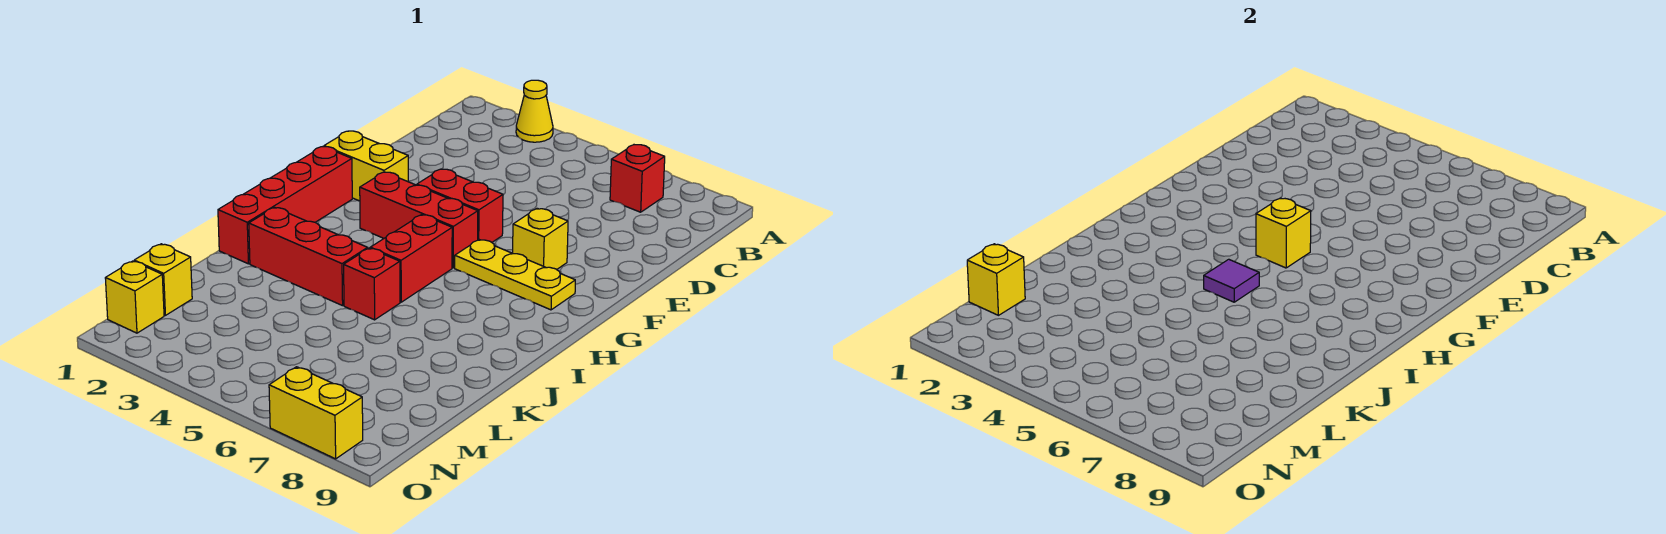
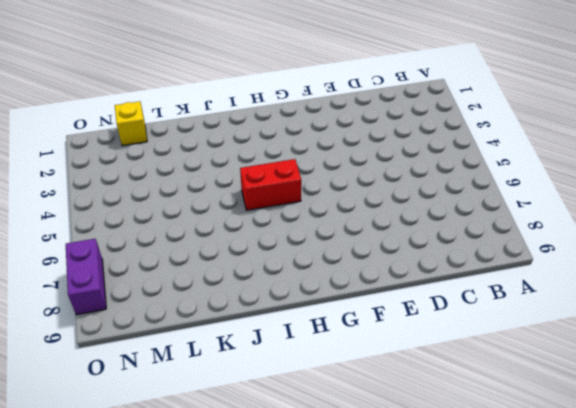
purple 1x2 brick [66,239,106,315] -> yellow 1x2 brick [269,367,363,459]
none -> yellow 1x1 cone [516,80,553,142]
none -> red 1x1 brick [610,145,665,212]
none -> yellow 1x2 brick [324,131,408,201]

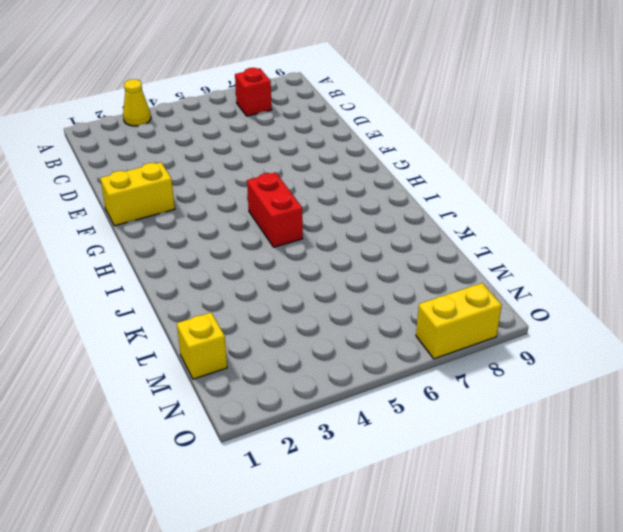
none -> red 1x2 brick [417,169,503,242]
none -> yellow 1x1 brick [513,208,568,270]
none -> red 1x4 brick [218,147,352,264]

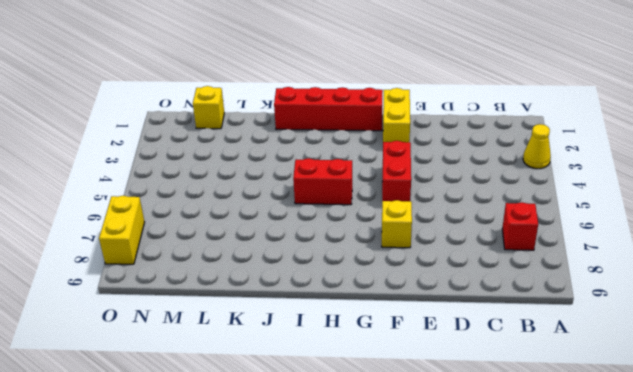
none -> red 1x3 brick [360,172,478,268]
none -> yellow 1x3 plate [455,240,575,310]
none -> red 1x3 brick [249,207,368,306]

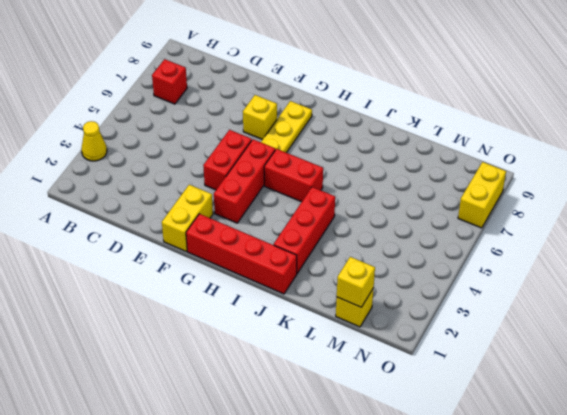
none -> red 1x1 brick [344,248,400,320]
none -> yellow 1x1 brick [105,261,164,333]
none -> yellow 1x1 brick [1256,198,1311,268]

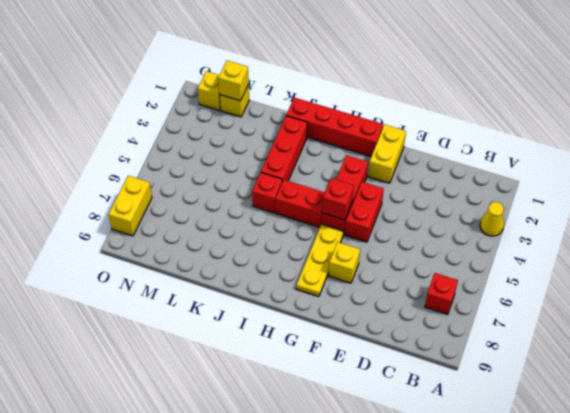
red 1x1 brick [322,178,354,220] -> yellow 1x1 brick [1256,198,1311,268]
none -> purple 1x1 tile [1204,259,1259,302]

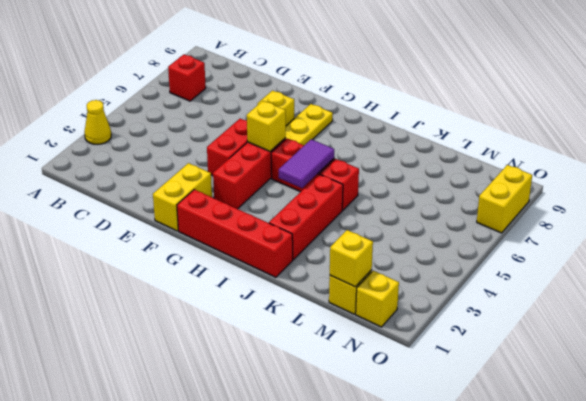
purple 1x2 tile [279,139,334,188] -> purple 1x1 tile [1204,259,1259,302]

